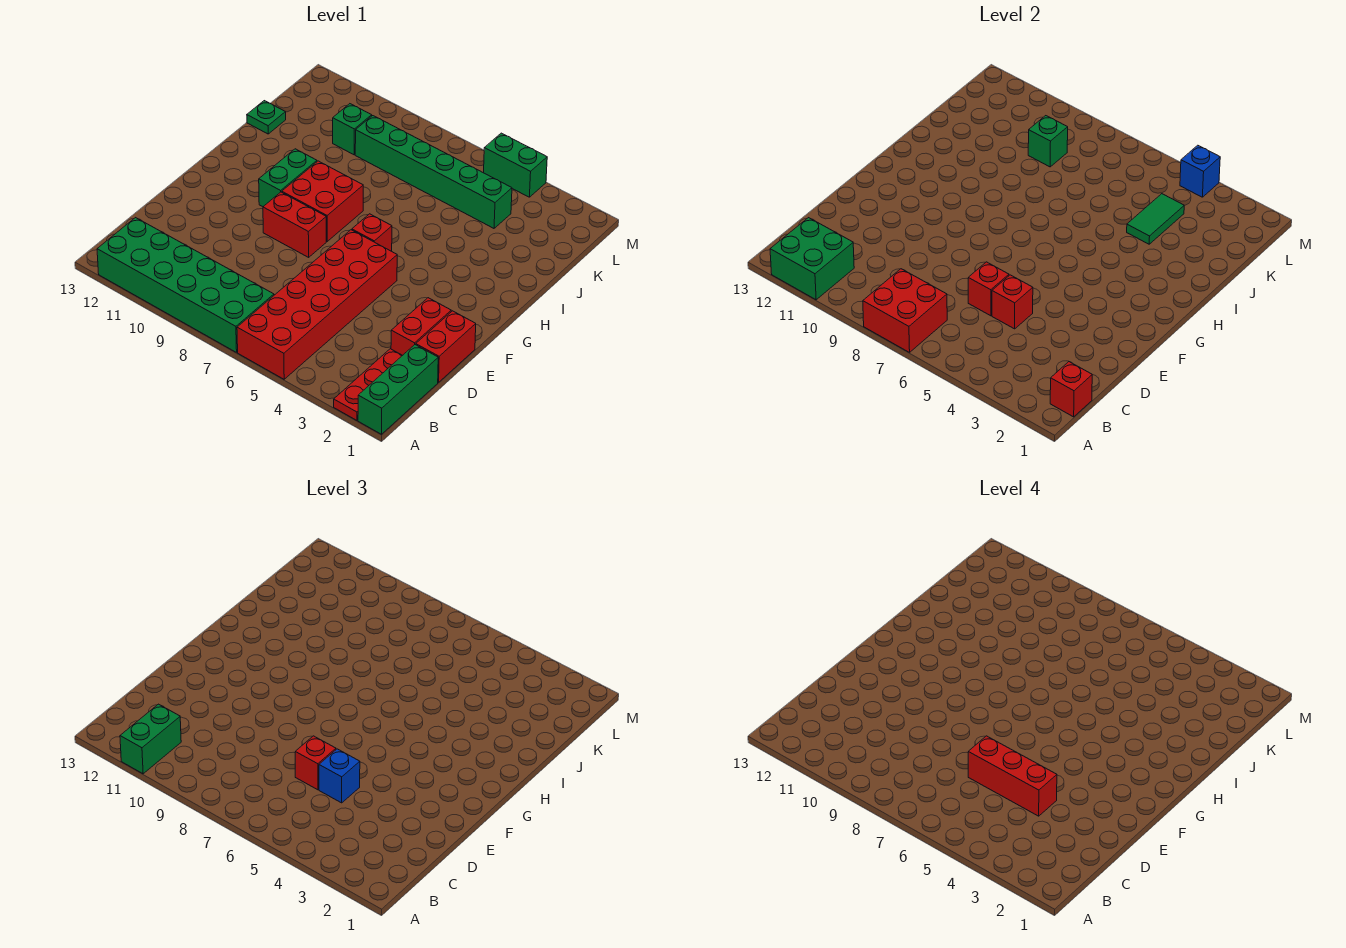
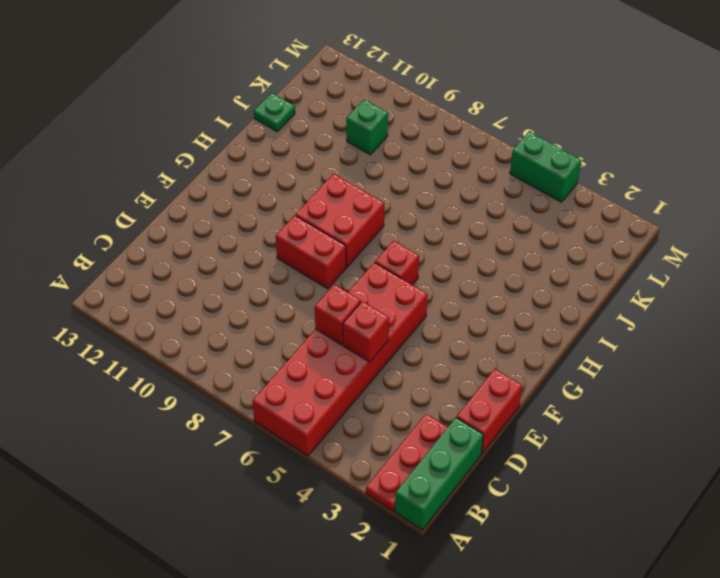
none -> green 2x6 brick [97,218,274,352]
none -> red 1x2 brick [391,298,451,355]
none -> green 1x2 brick [259,149,317,207]

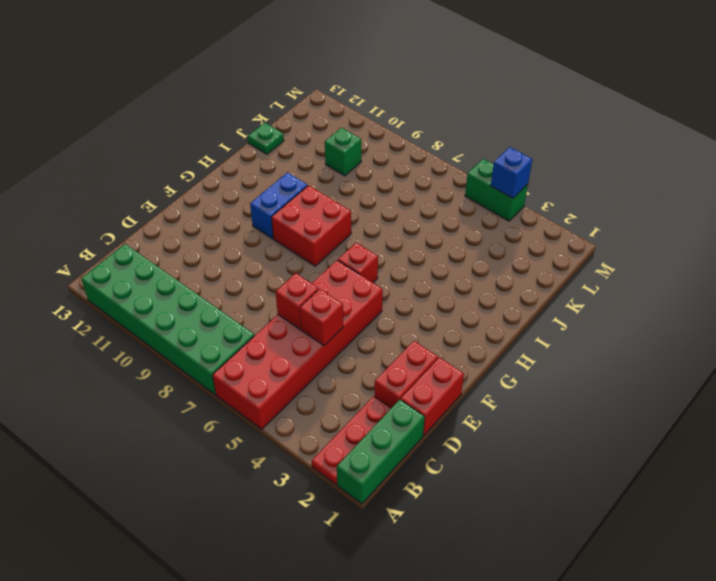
blue 1x2 brick [250,173,308,239] -> green 1x2 brick [259,149,317,207]
none -> red 1x2 brick [263,192,326,257]
none -> green 1x6 brick [355,116,512,228]
none -> red 2x2 brick [863,269,947,352]

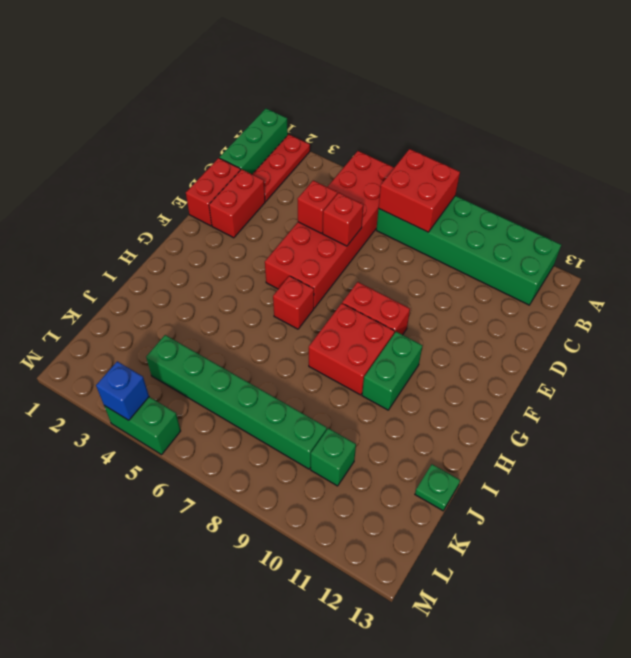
none -> green 2x2 brick [770,218,854,300]
none -> red 1x1 brick [1050,362,1092,417]
none -> green 1x2 tile [1127,194,1184,244]

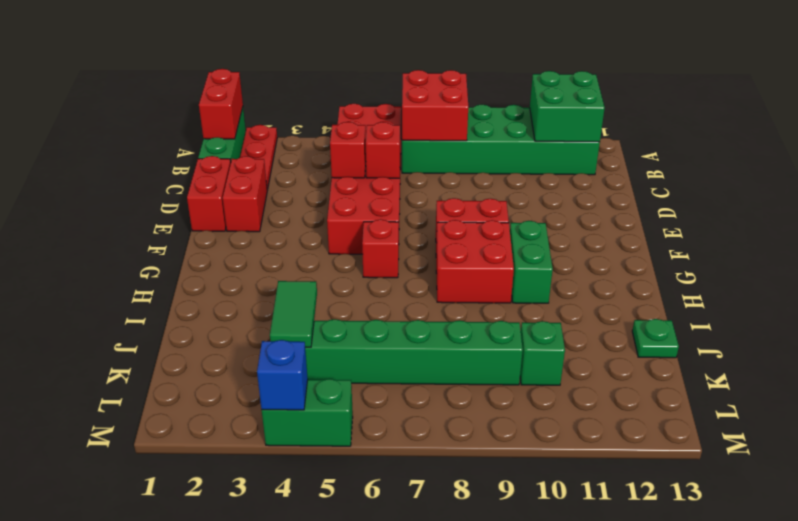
red 1x2 brick [199,69,243,139] -> red 1x1 brick [1050,362,1092,417]
none -> green 1x1 brick [1028,116,1068,167]
none -> green 1x2 brick [120,704,181,774]
none -> blue 1x1 brick [319,749,360,803]

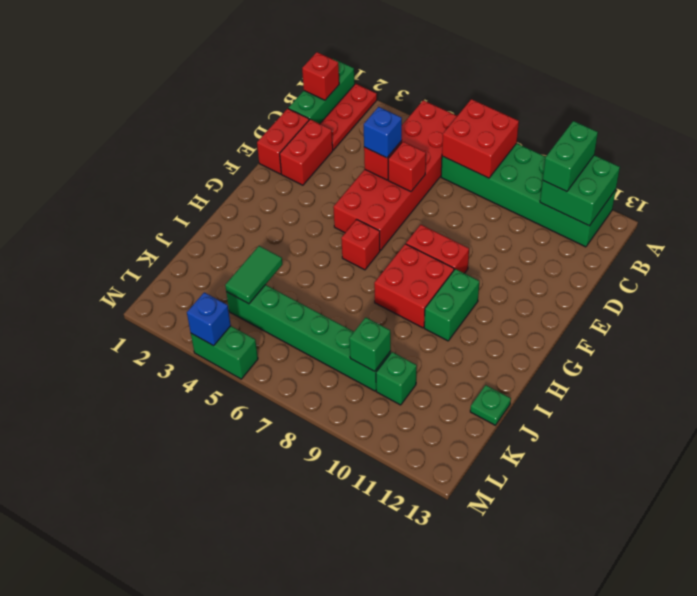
none -> red 1x1 brick [295,736,336,790]
none -> red 1x3 brick [968,736,1057,816]

